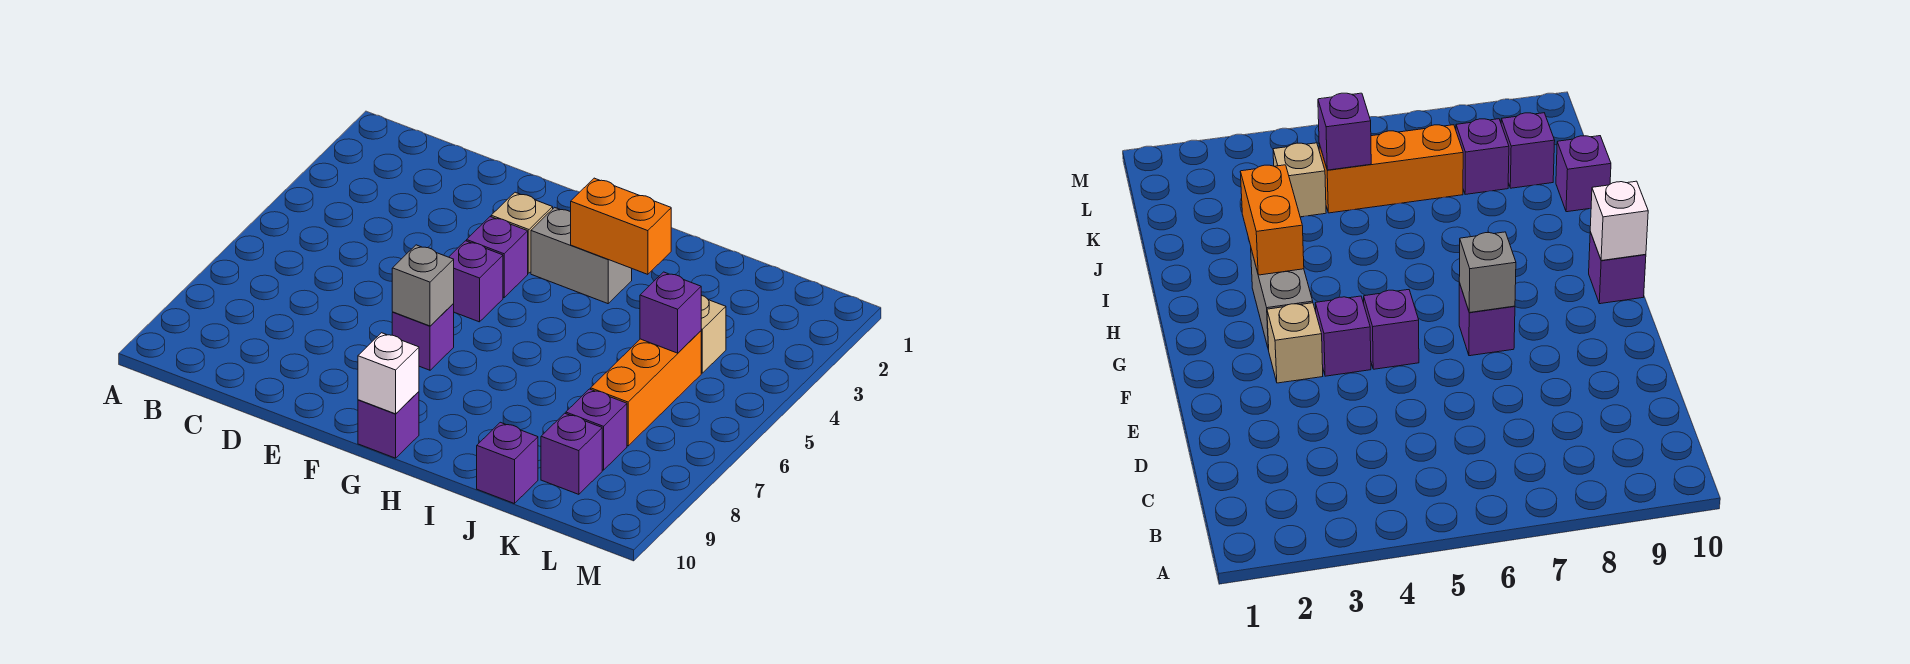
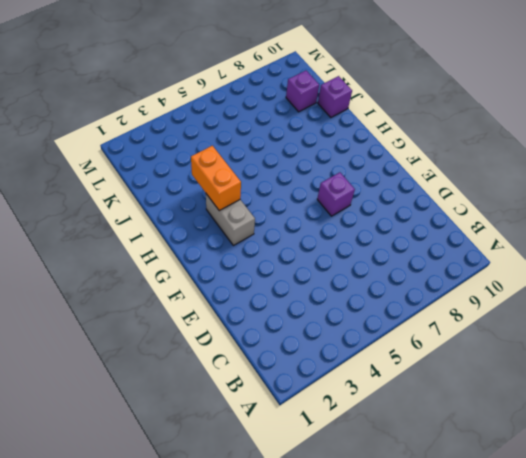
none -> tan 1x1 brick [491,192,553,273]
none -> purple 1x1 brick [467,217,528,297]
none -> purple 1x1 brick [449,241,503,322]

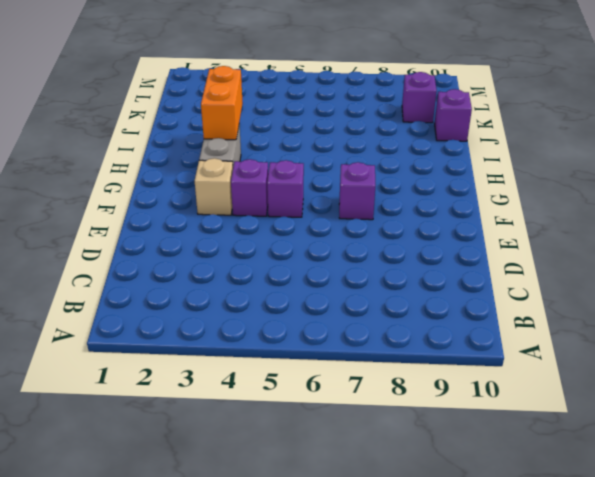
none -> purple 1x1 brick [358,392,419,458]
none -> tan 1x1 brick [701,295,726,373]
none -> orange 1x3 brick [591,331,701,446]

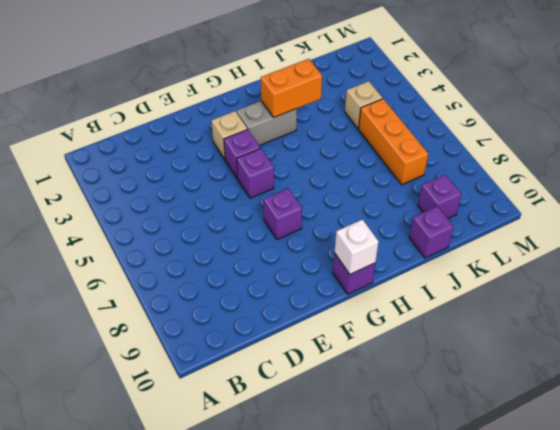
none -> purple 1x1 brick [566,389,627,470]
none -> grey 1x1 brick [392,245,454,326]
none -> purple 1x1 brick [640,272,701,353]

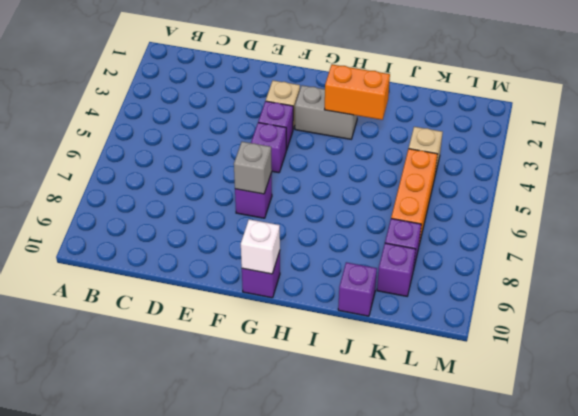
none -> purple 1x1 brick [640,272,701,353]

